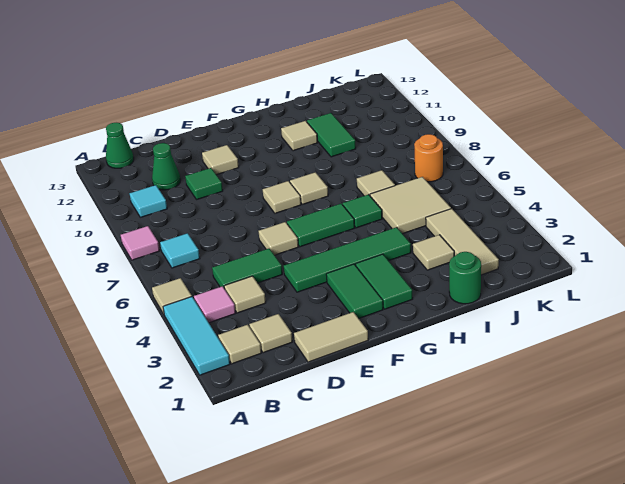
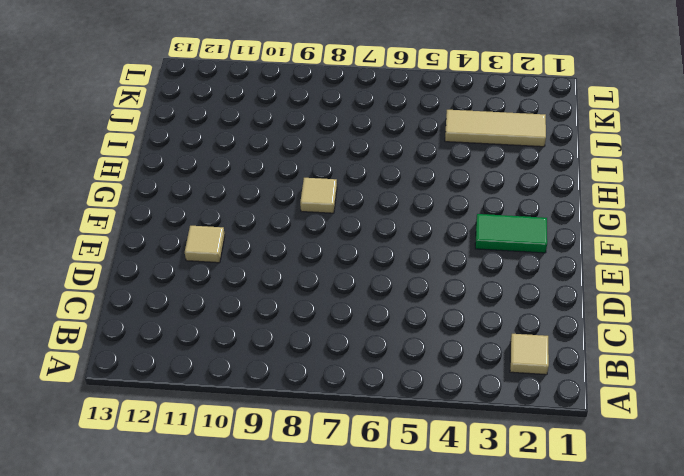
none -> cyan 1x3 tile [163,297,230,375]
none -> tan 1x1 tile [152,278,192,314]
none -> pink 1x1 tile [121,226,160,260]
none -> pink 1x1 tile [194,286,236,323]

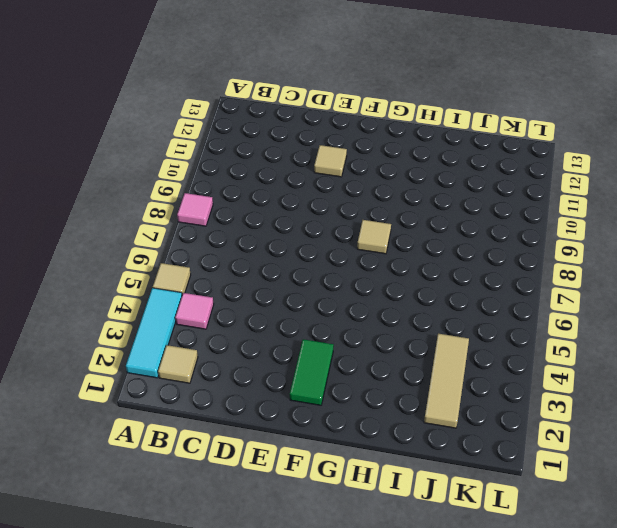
none -> cyan 1x1 tile [160,233,200,268]
none -> cyan 1x1 tile [130,185,167,217]
none -> green 1x1 cone [106,123,134,168]
none -> tan 1x1 tile [249,314,292,353]

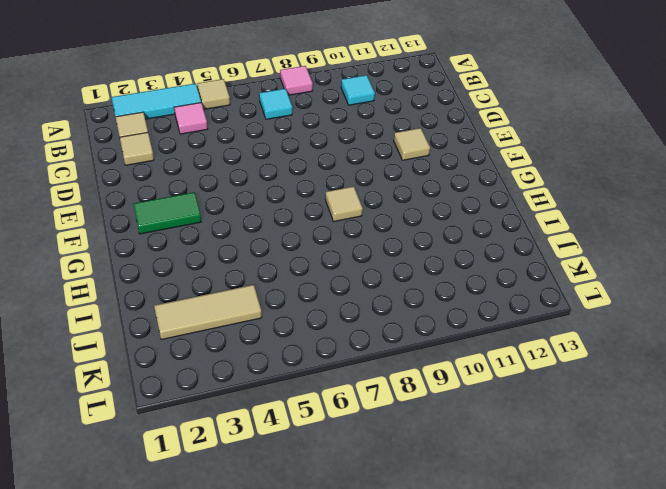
none -> green 1x1 cone [106,123,134,168]
none -> tan 1x1 tile [224,276,266,313]
none -> green 1x2 tile [212,249,282,287]
none -> green 1x1 cone [152,143,181,190]

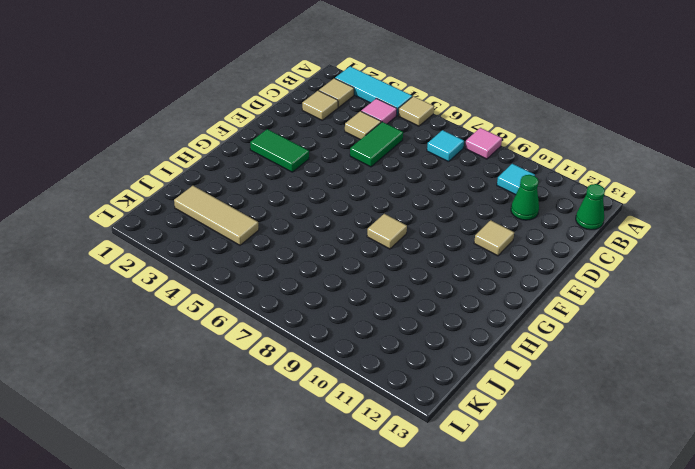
none -> tan 1x2 tile [294,312,368,362]
none -> green 1x1 tile [185,168,223,200]
none -> green 1x4 tile [284,227,411,292]
none -> tan 1x1 tile [258,222,298,255]

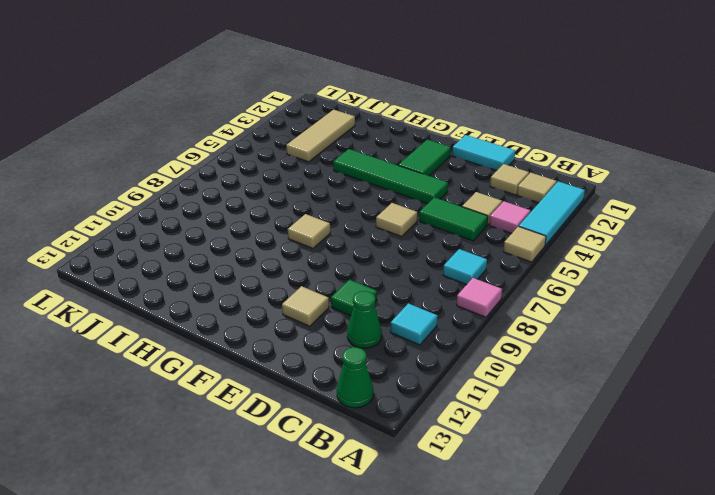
cyan 1x2 tile [452,135,515,171] -> tan 1x2 tile [294,312,368,362]
none -> green 1x2 tile [287,204,355,247]
none -> tan 1x1 tile [263,181,301,213]
none -> green 1x2 tile [356,254,413,309]
none -> green 1x1 tile [343,195,382,228]

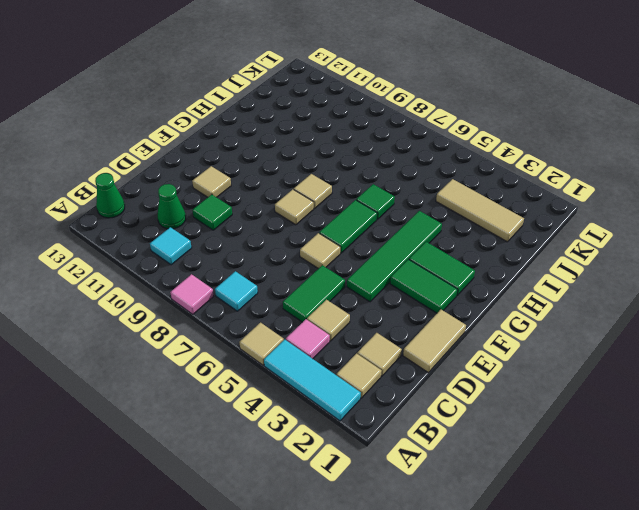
none -> tan 1x1 tile [281,121,318,151]
none -> green 1x1 round brick [449,252,481,304]
none -> tan 1x1 tile [413,235,454,270]
none -> tan 2x2 tile [370,177,451,234]

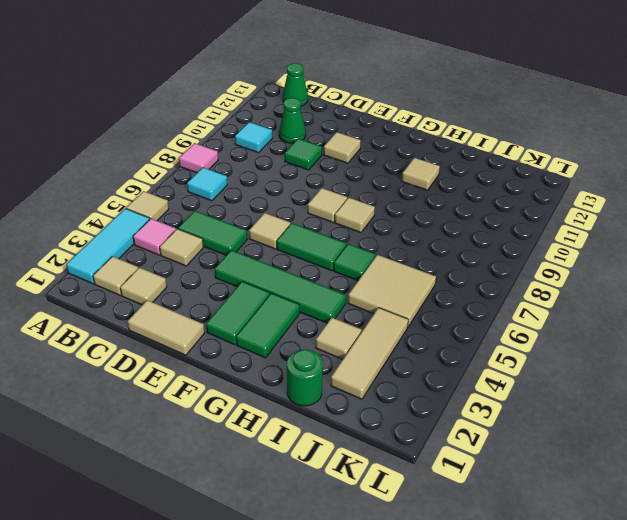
none -> tan 1x1 tile [357,170,395,196]
none -> green 1x2 tile [307,113,356,157]
none -> orange 1x1 round brick [414,134,443,182]

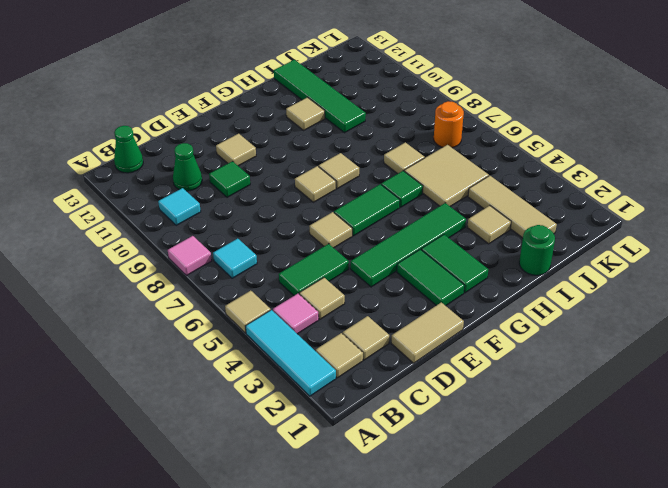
green 1x4 tile [274,60,366,133] -> green 1x2 tile [307,113,356,157]

